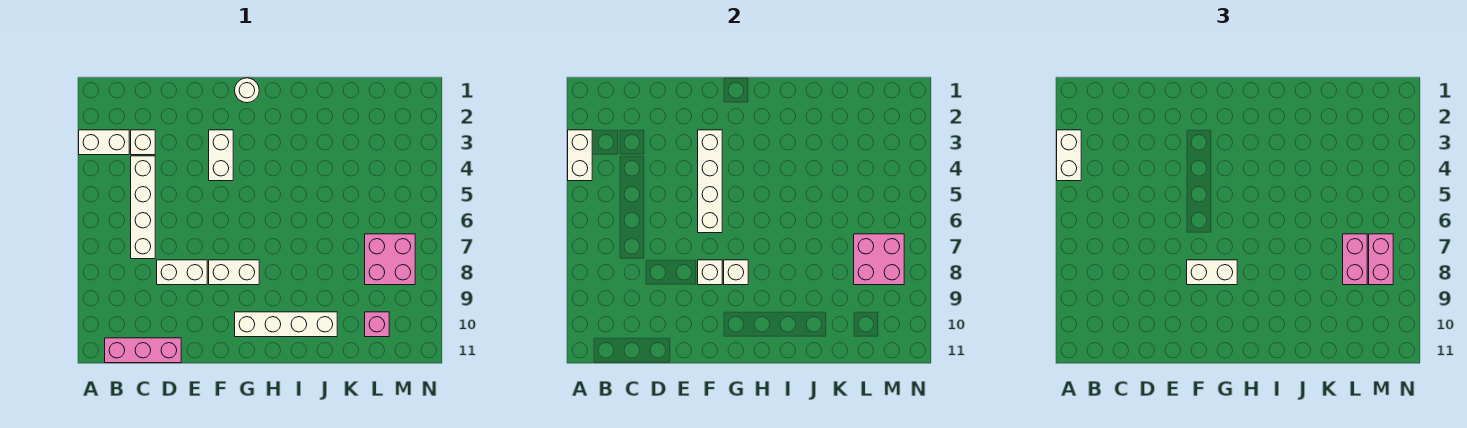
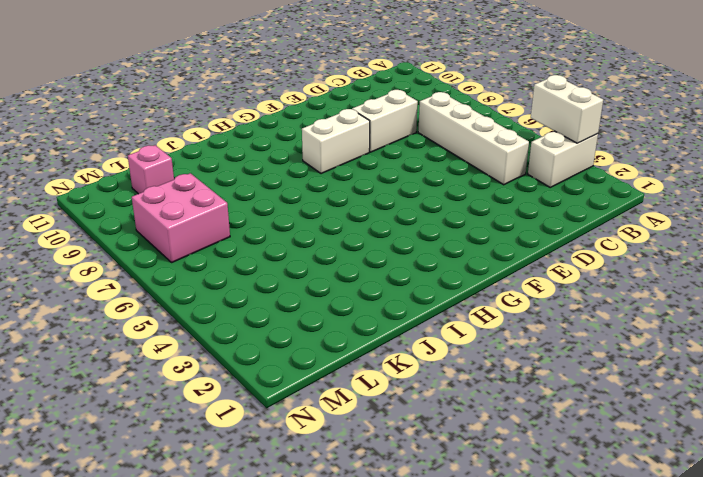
none -> pink 1x3 brick [105,338,181,363]
none -> white 1x1 brick [131,130,155,155]
none -> white 1x2 brick [209,130,233,181]

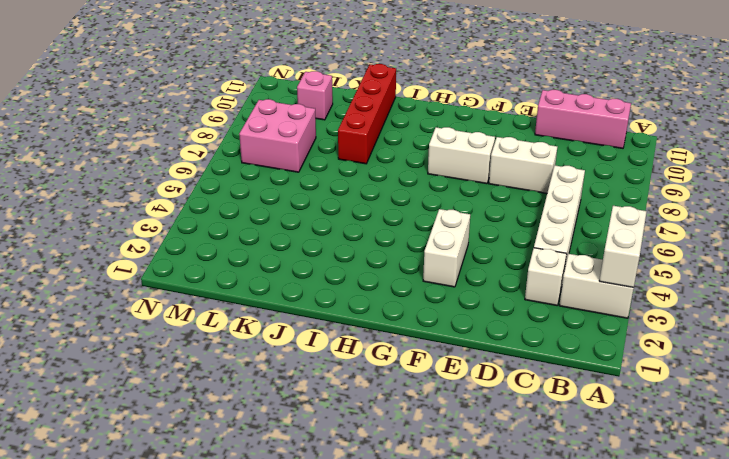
red 1x4 brick [338,64,396,164] -> white 1x4 brick [235,312,337,337]
none -> white 1x1 round brick [235,78,259,103]
none -> white 1x4 brick [698,130,722,233]
none -> white 1x1 brick [698,260,722,285]

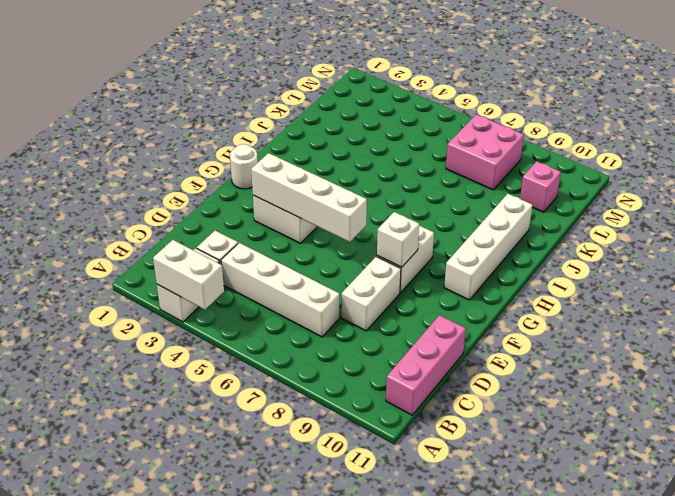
none -> white 1x1 brick [724,260,748,285]
none -> pink 2x2 brick [854,234,904,285]
none -> white 1x2 brick [1057,130,1081,181]

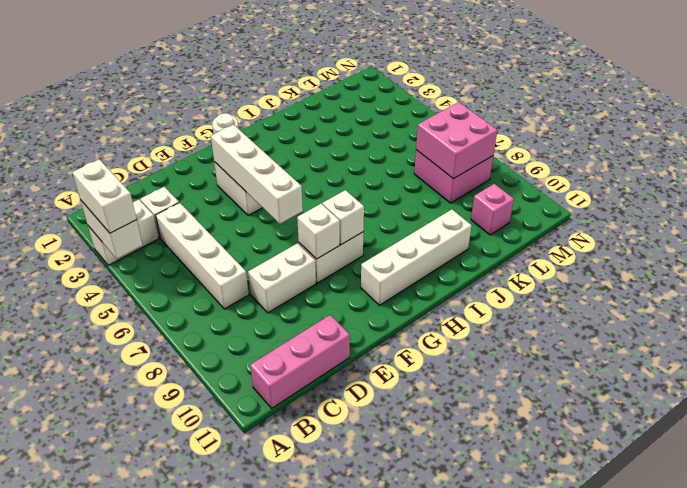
none -> white 1x2 brick [1187,260,1237,285]
none -> pink 1x2 brick [1343,234,1367,285]
none -> pink 1x2 brick [1369,234,1393,285]

